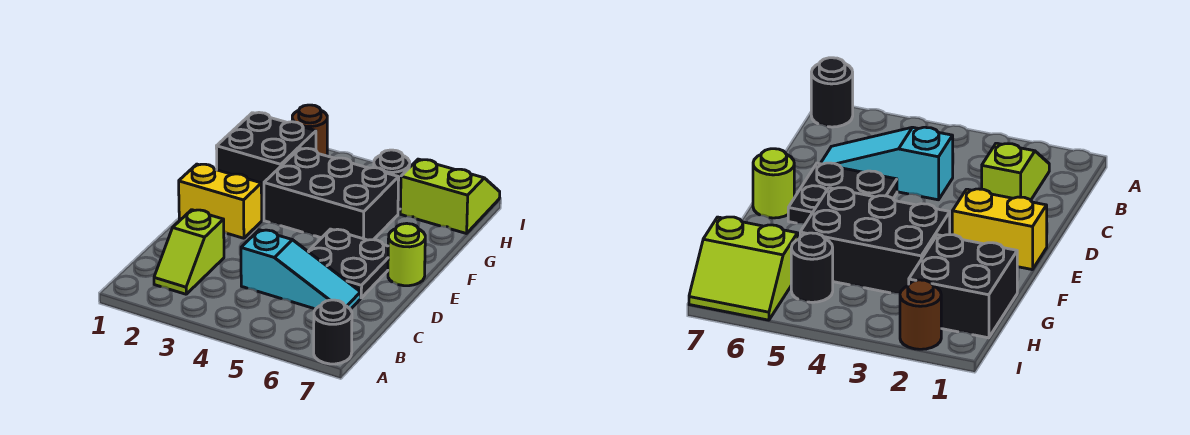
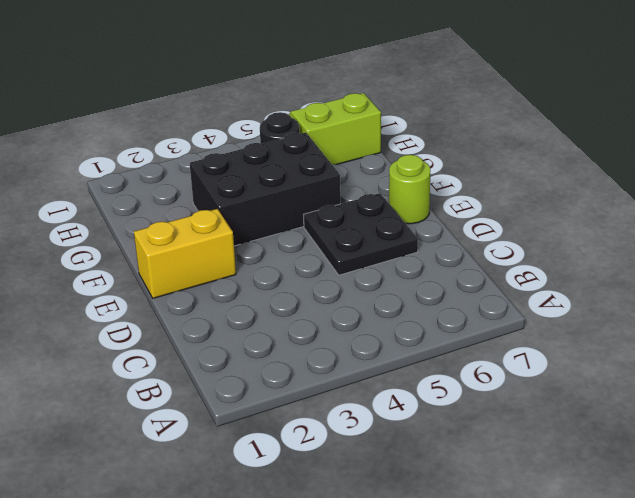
none -> black 1x1 round brick [314,300,352,364]
none -> lime 1x2 slope [154,210,224,294]

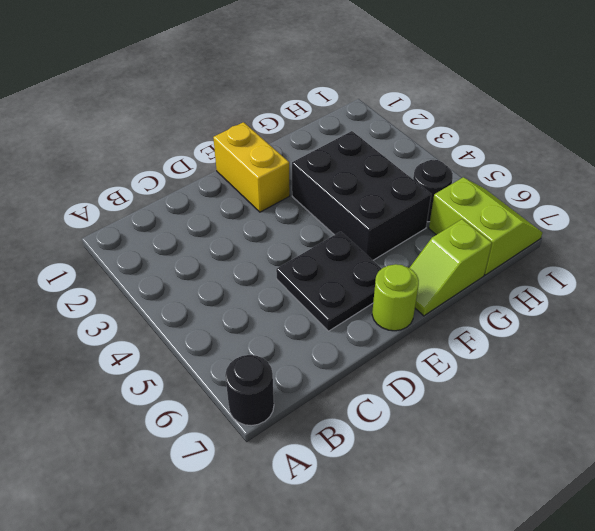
lime 1x2 slope [410,219,492,316] -> lime 1x2 slope moved to [154,210,224,294]
none -> cyan 1x3 slope [241,230,361,309]
none -> black 2x2 brick [216,113,316,197]

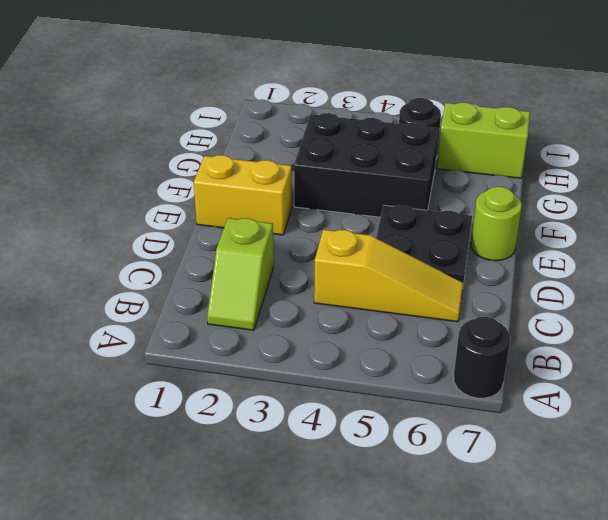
yellow 1x3 slope [314,230,464,322] -> cyan 1x3 slope [241,230,361,309]
none -> black 2x2 brick [216,113,316,197]
none -> brown 1x1 round brick [292,105,327,156]

